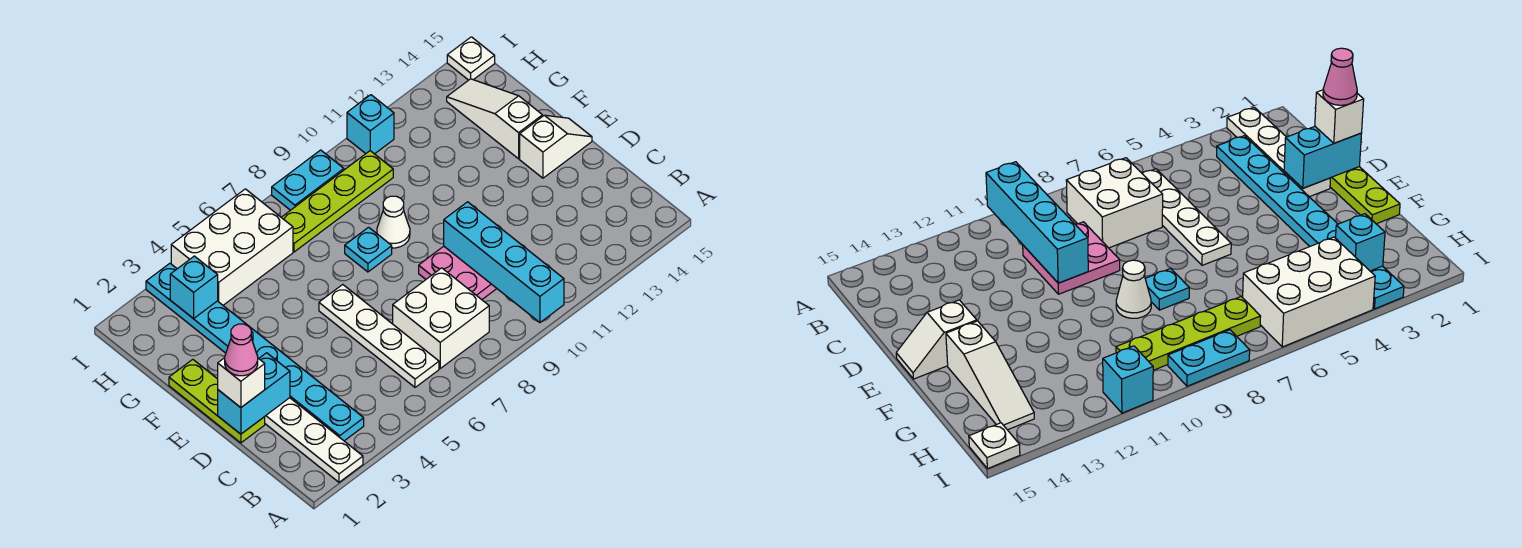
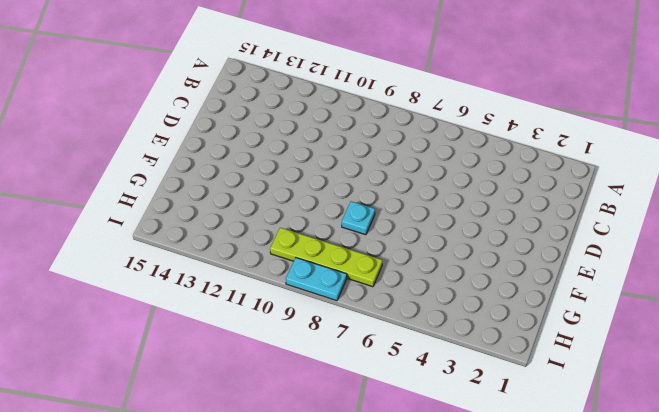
none -> white 1x4 plate [265,398,363,482]
none -> cyan 1x8 plate [146,263,364,441]
none -> white 1x4 plate [319,285,439,387]

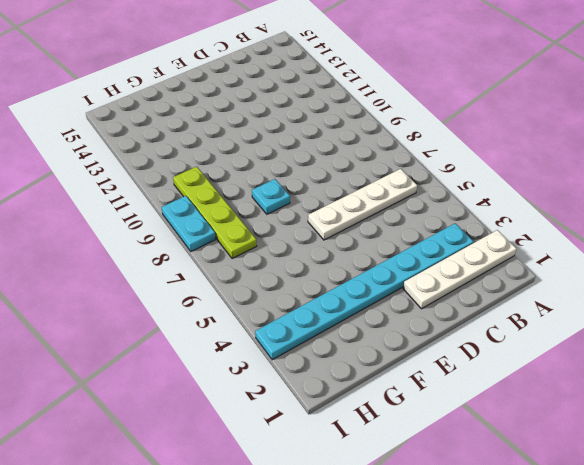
none -> white 2x2 brick [393,268,489,368]
none -> pink 2x2 plate [419,246,497,300]
none -> lime 1x3 plate [169,359,265,443]

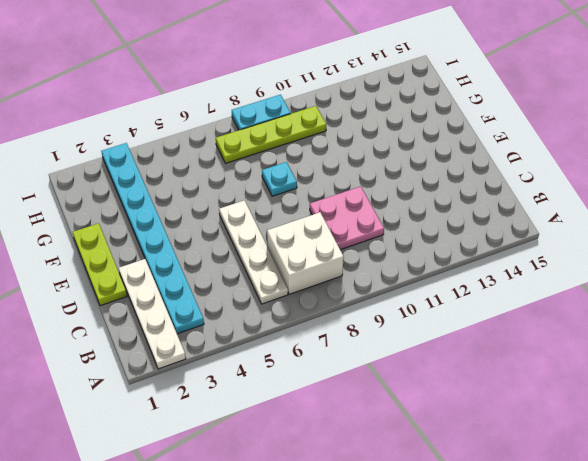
none -> white 1x2 slope [520,115,592,178]
none -> white 1x1 cone [377,196,410,248]
none -> white 1x3 slope [447,79,542,159]

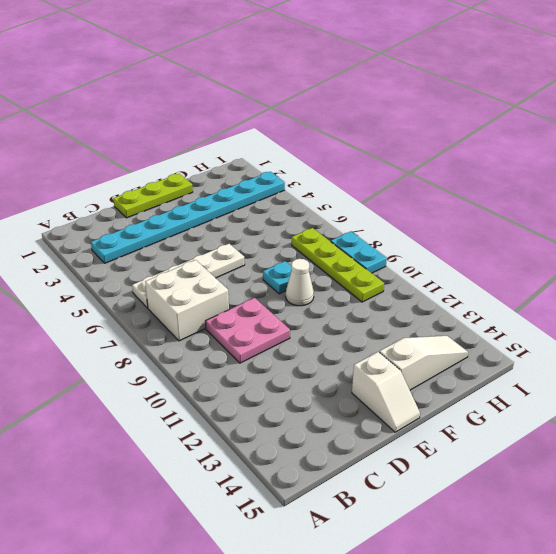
none -> white 1x4 plate [265,398,363,482]
none -> white 2x3 brick [171,189,293,305]
none -> cyan 1x1 brick [347,95,394,154]

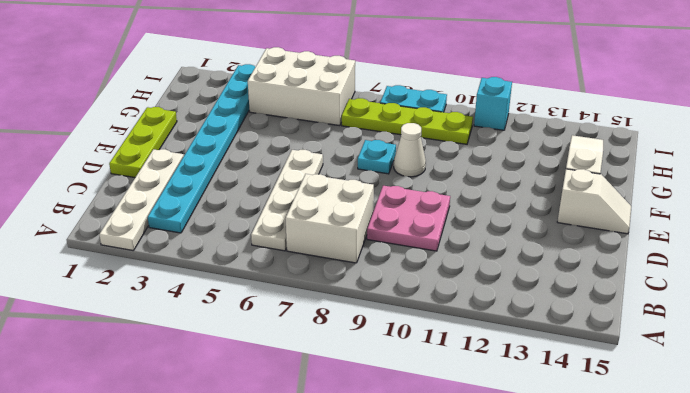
none -> white 1x1 plate [447,37,495,80]
none -> cyan 1x4 brick [444,202,564,323]
none -> cyan 1x2 brick [218,353,290,434]

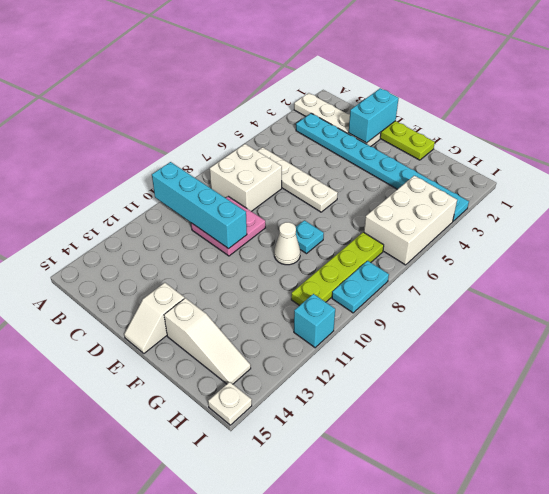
none -> cyan 1x1 brick [170,256,218,319]
none -> white 1x1 brick [218,358,265,408]
none -> pink 1x1 cone [225,324,258,376]

